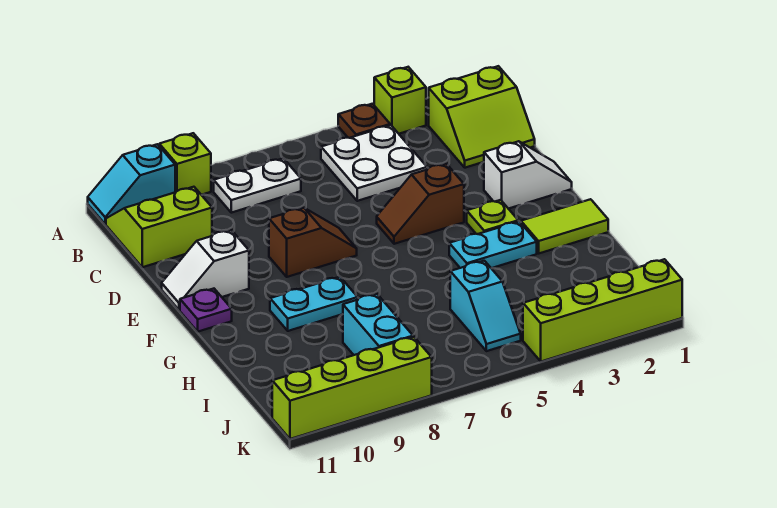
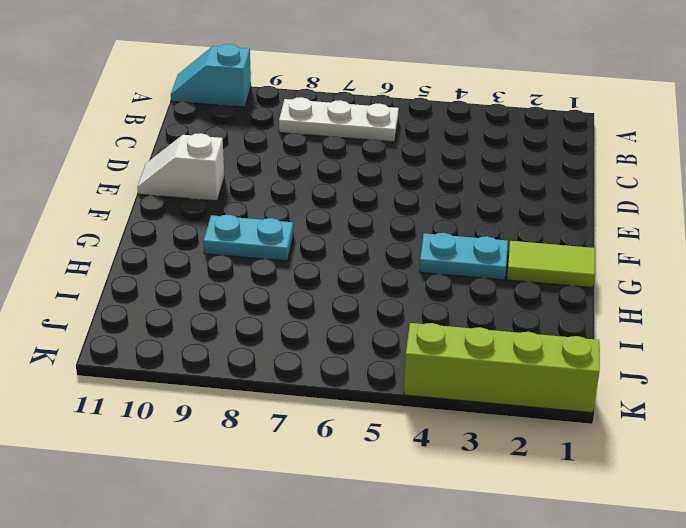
white 1x3 plate [279,97,399,142] -> white 1x2 plate [214,158,301,213]
none -> lime 1x1 brick [374,67,426,134]
none -> brown 1x1 plate [338,104,390,138]
none -> lime 1x1 brick [159,133,211,195]

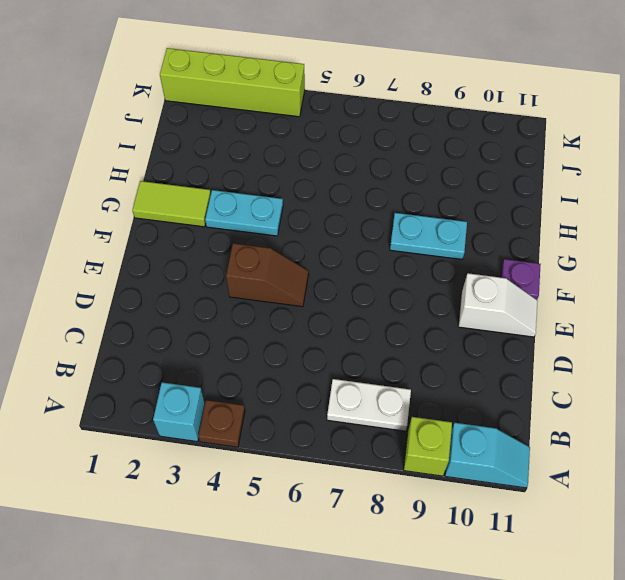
cyan 1x1 brick [153,382,205,442] -> lime 1x1 brick [374,67,426,134]
none -> lime 2x2 slope [429,66,535,168]
none -> white 2x2 plate [321,125,427,201]
none -> lime 2x2 slope [106,187,212,267]

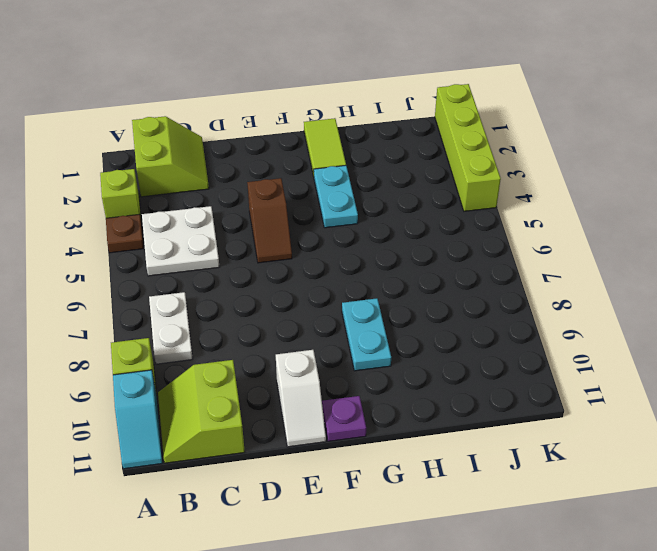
none -> white 1x2 slope [484,141,572,209]
none -> brown 1x2 slope [269,208,357,277]
none -> lime 1x1 plate [467,200,518,234]

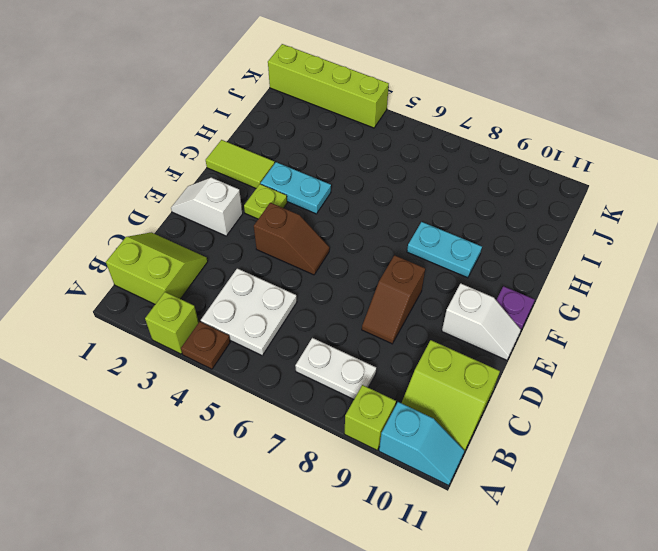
brown 1x2 slope [362,255,425,344] -> brown 1x2 slope turned to [269,208,357,277]
none -> cyan 1x2 slope [450,261,521,351]
none -> cyan 1x2 brick [343,294,413,355]
none -> lime 1x4 brick [272,337,432,439]

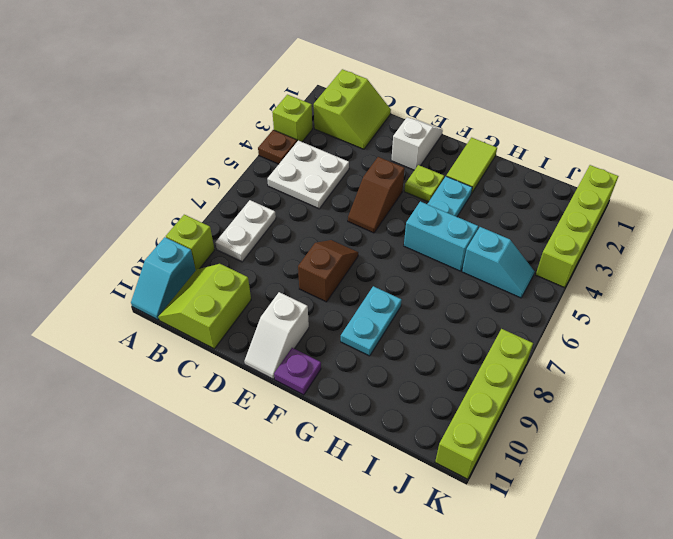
cyan 1x2 brick [404,201,478,271] -> cyan 1x2 brick moved to [343,294,413,355]

